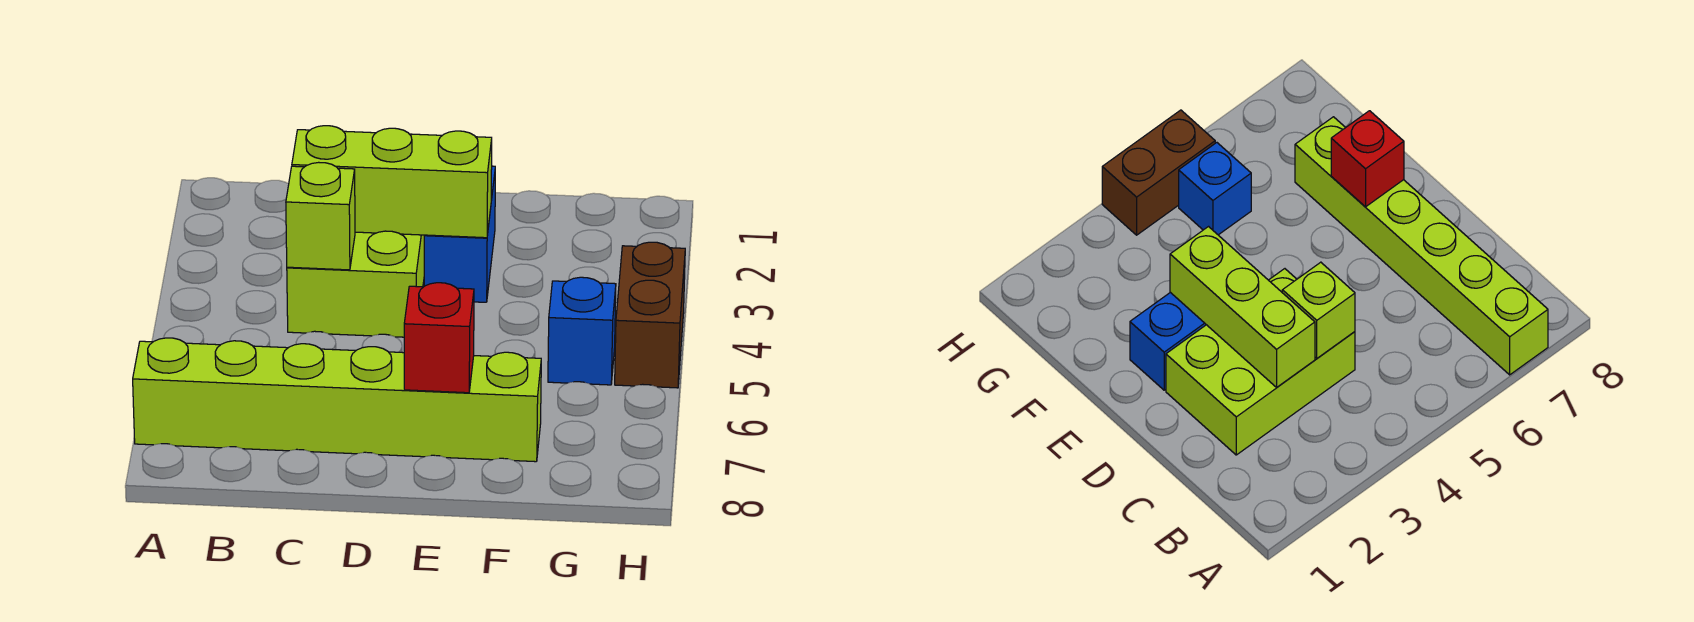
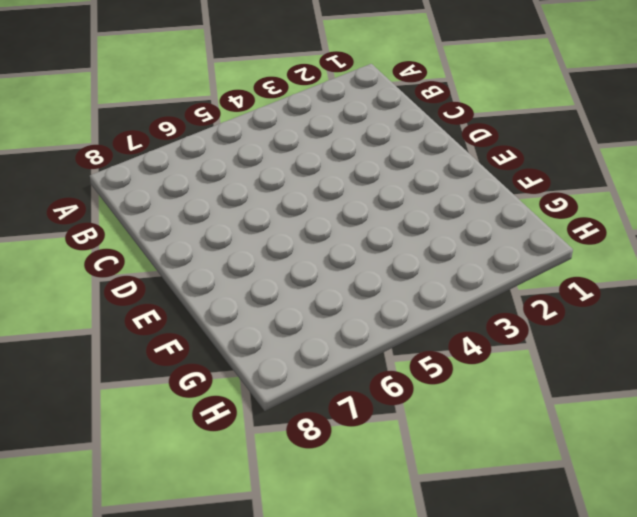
none -> lime 1x6 brick [133,338,541,462]
none -> lime 2x3 brick [287,231,424,337]

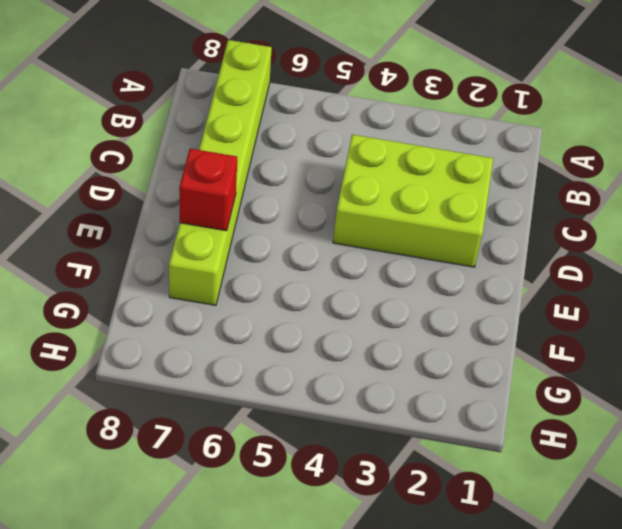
none -> blue 1x2 brick [424,166,495,302]
none -> blue 1x1 brick [548,277,616,385]

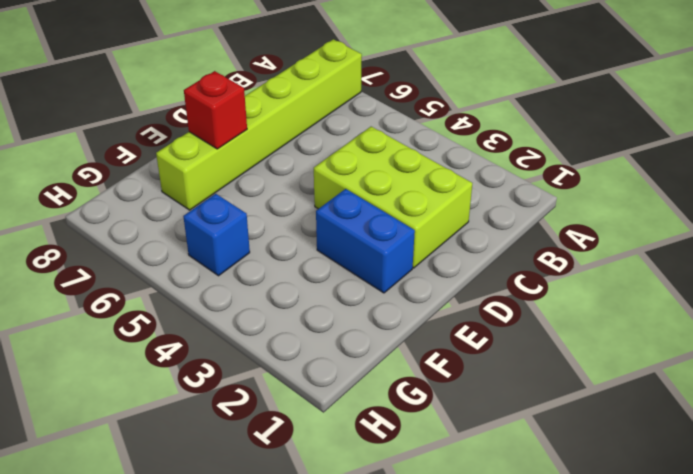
none -> brown 1x2 brick [615,242,685,388]
none -> lime 1x3 brick [292,126,492,238]

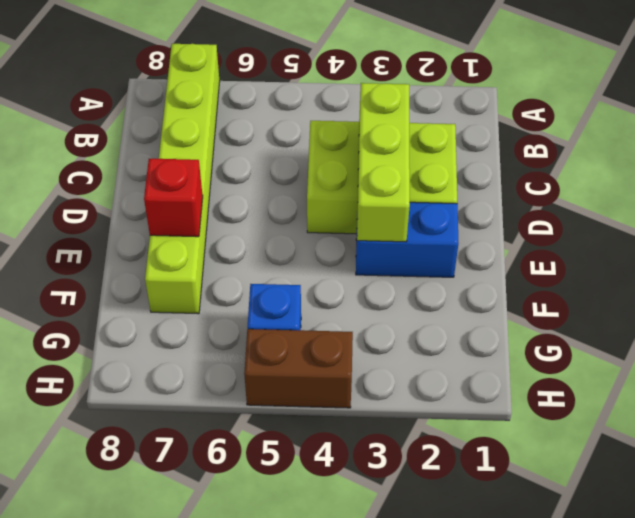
none -> lime 1x1 brick [286,162,355,270]

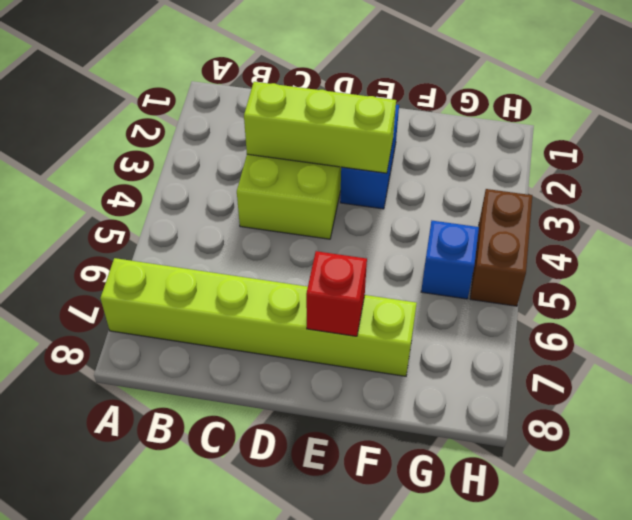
none -> lime 1x1 brick [286,162,355,270]

